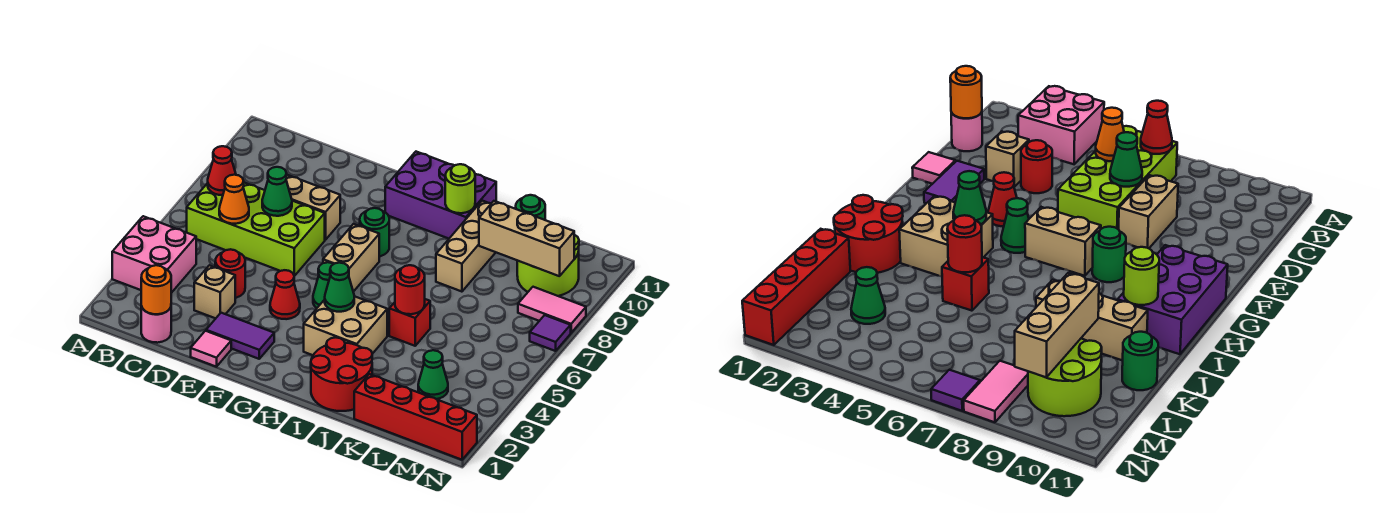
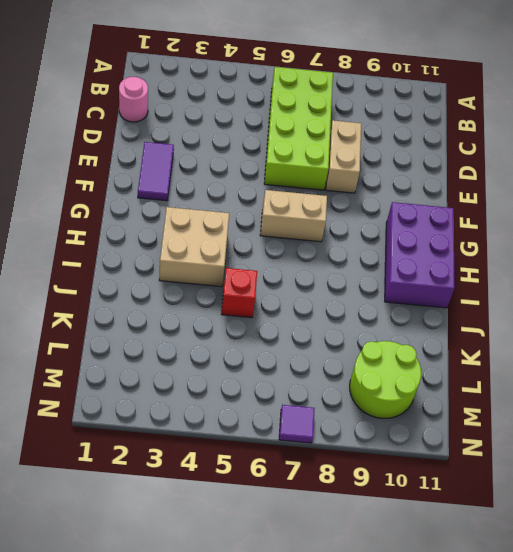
none -> pink 2x2 brick [112,216,196,293]
none -> tan 1x1 brick [194,265,235,318]
none -> red 1x1 round brick [215,249,245,298]
none -> pink 1x1 tile [191,331,231,367]

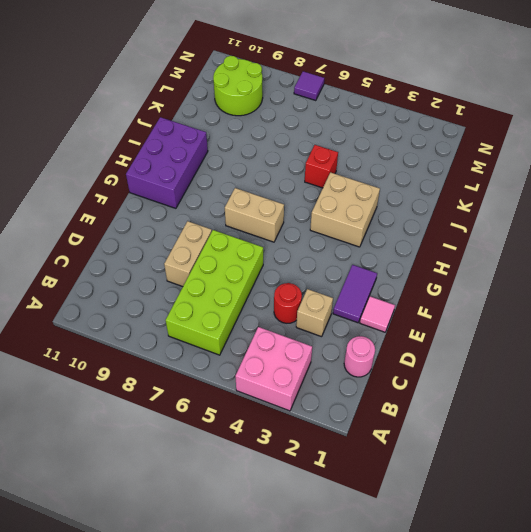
none -> red 1x1 cone [270,270,300,319]
none -> green 1x1 cone [313,262,333,308]
none -> green 1x1 round brick [360,208,389,256]
none -> red 2x2 round brick [311,337,372,411]

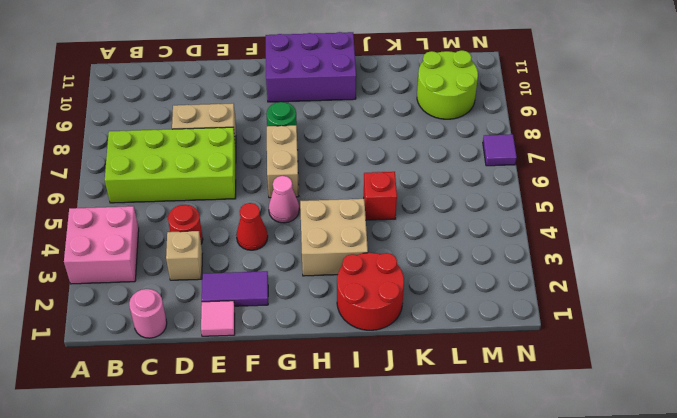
pink 1x1 cone [269,176,299,223] -> green 1x1 cone [313,262,333,308]
none -> tan 1x3 brick [436,201,496,292]
none -> red 1x4 brick [354,374,477,460]
none -> green 1x1 round brick [516,195,545,220]
none -> green 1x1 cone [418,350,448,399]

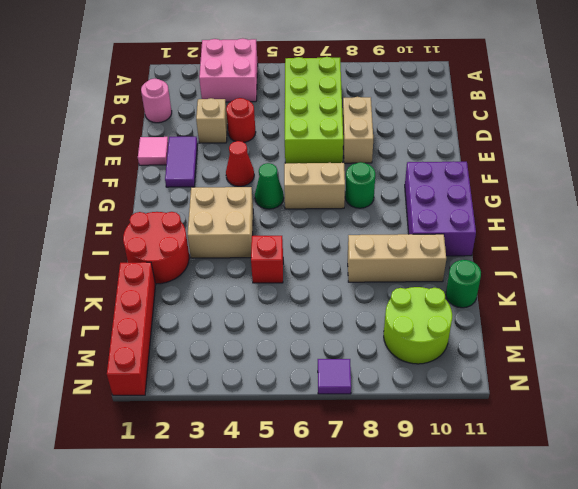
none -> green 1x1 cone [418,350,448,399]
none -> pink 1x2 tile [518,287,586,333]
none -> red 1x1 cone [208,146,236,195]
none -> orange 1x1 round brick [141,265,171,314]

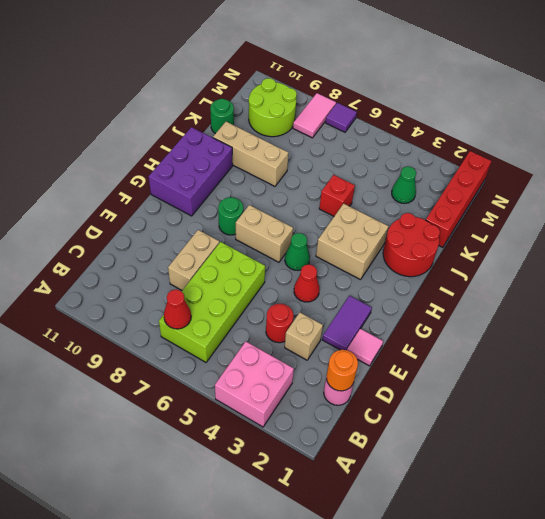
none -> orange 1x1 cone [219,175,249,224]
none -> green 1x1 cone [262,167,292,216]
none -> green 1x1 cone [325,263,354,312]
none -> lime 1x1 round brick [445,164,475,213]

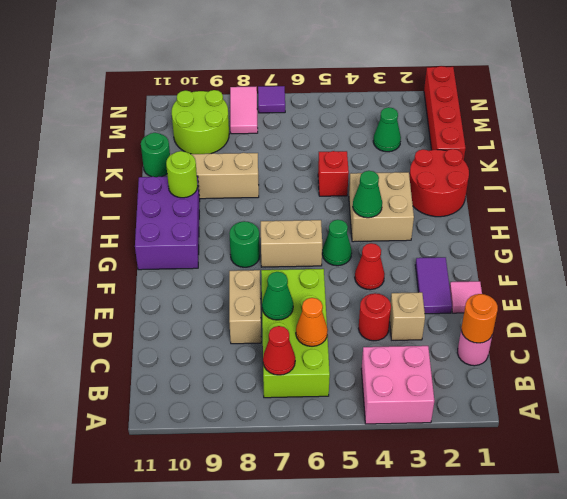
none -> red 1x1 round brick [395,265,425,314]
none -> tan 1x3 brick [479,201,574,276]

